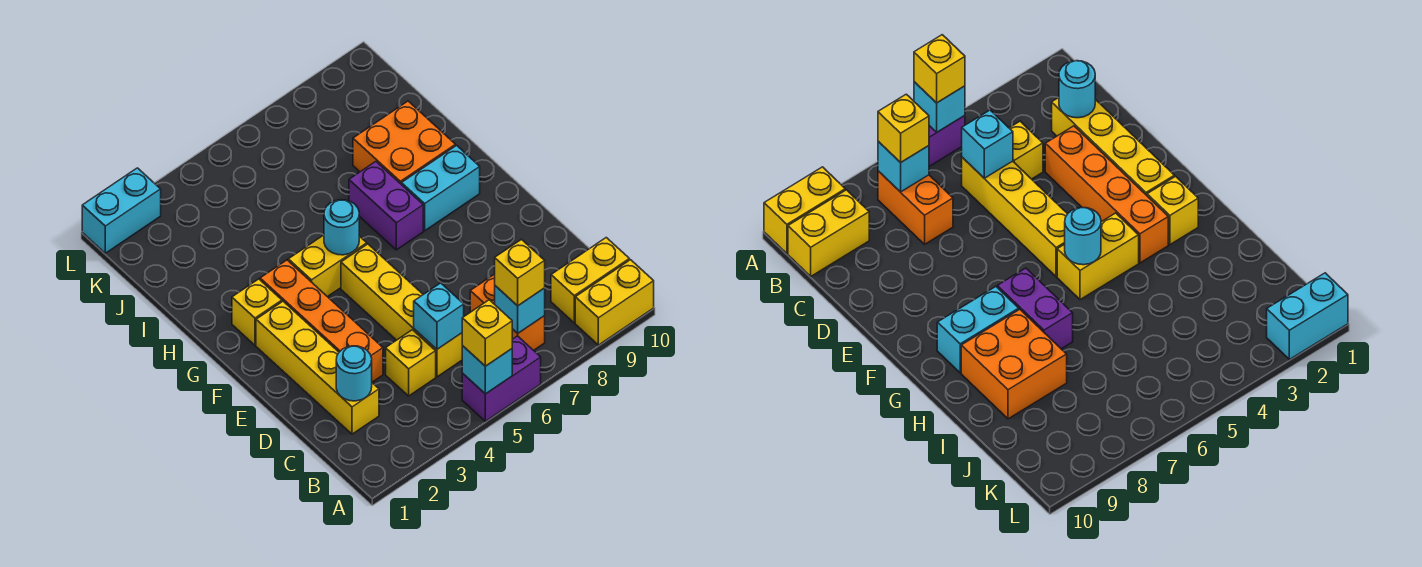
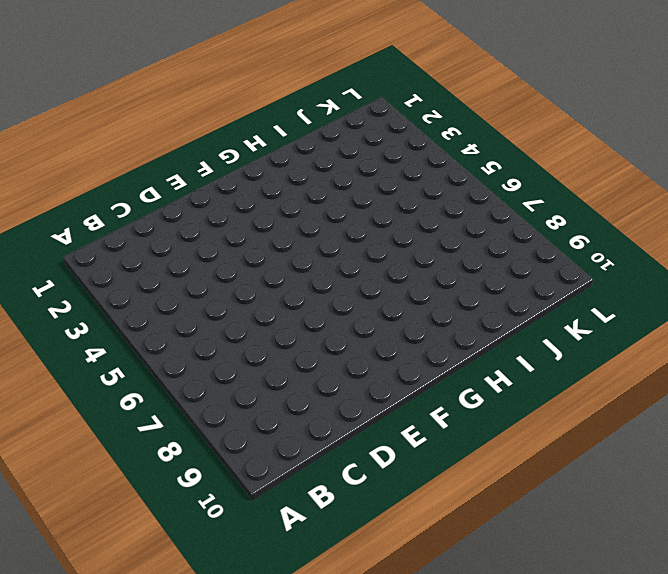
none -> purple 1x2 brick [462,336,541,421]
none -> yellow 1x2 brick [575,260,654,345]
none -> orange 1x2 brick [470,274,545,351]

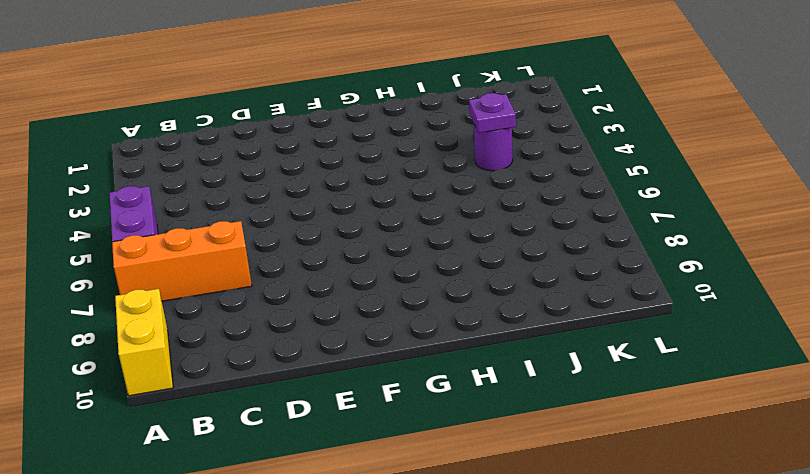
orange 1x3 brick [112,221,252,301] -> orange 1x2 brick [470,274,545,351]
purple 1x1 round brick [474,125,513,171] -> none
purple 1x1 plate [469,93,516,133] -> none
none -> yellow 1x2 brick [551,238,629,323]
none -> yellow 1x4 brick [256,301,379,434]
none -> yellow 1x1 brick [386,330,436,396]

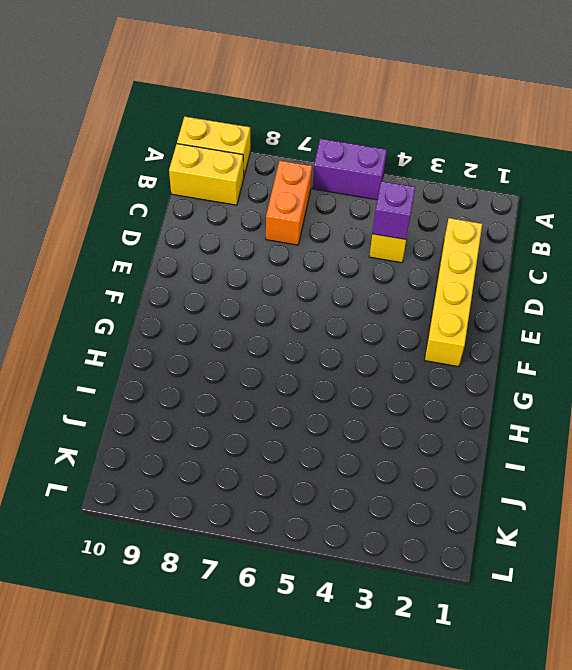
purple 1x1 brick [372,181,415,239] -> none
none -> yellow 1x4 brick [341,244,462,377]
none -> orange 1x4 brick [260,260,383,382]
none -> yellow 1x1 brick [232,279,282,345]

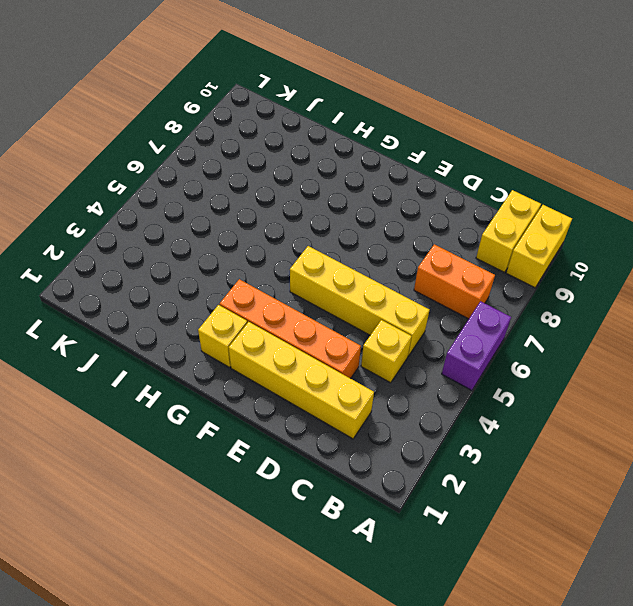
none -> yellow 1x2 brick [288,235,367,297]
none -> purple 1x2 brick [349,162,423,250]
none -> cyan 1x2 brick [401,145,480,231]

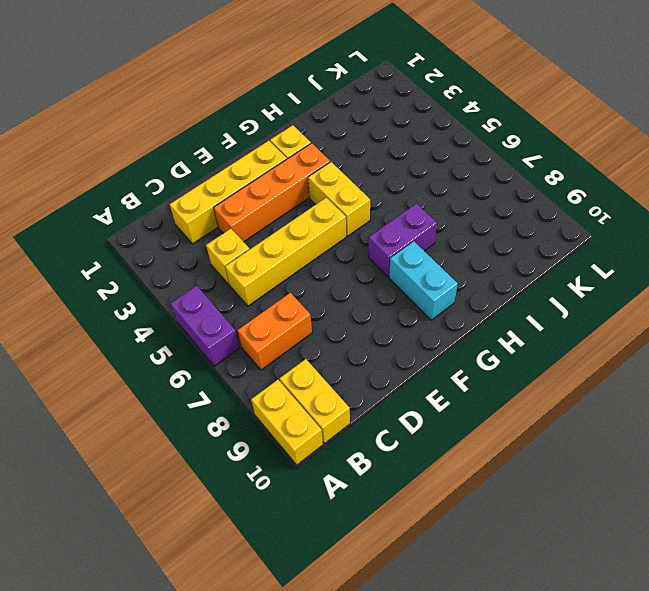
none -> orange 2x2 brick [353,101,455,184]
none -> cyan 1x2 brick [82,168,161,253]
none -> cyan 1x1 brick [462,346,512,394]

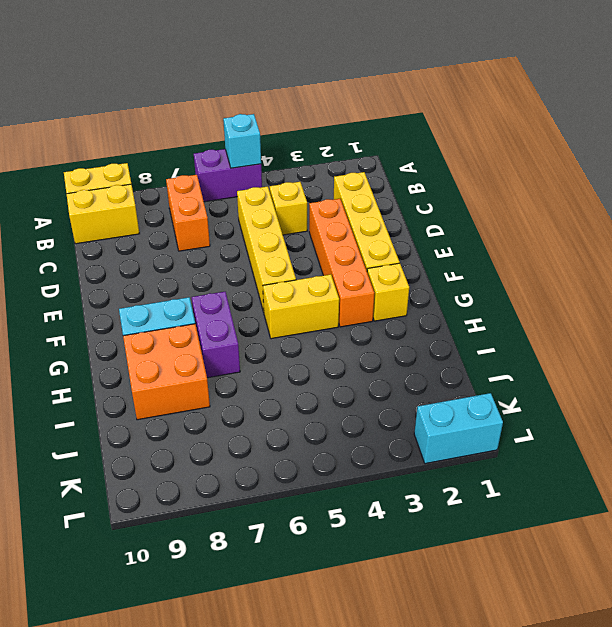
none -> cyan 1x1 brick [495,286,545,333]
none -> cyan 1x1 round brick [336,346,372,401]
none -> cyan 1x1 brick [414,283,464,349]

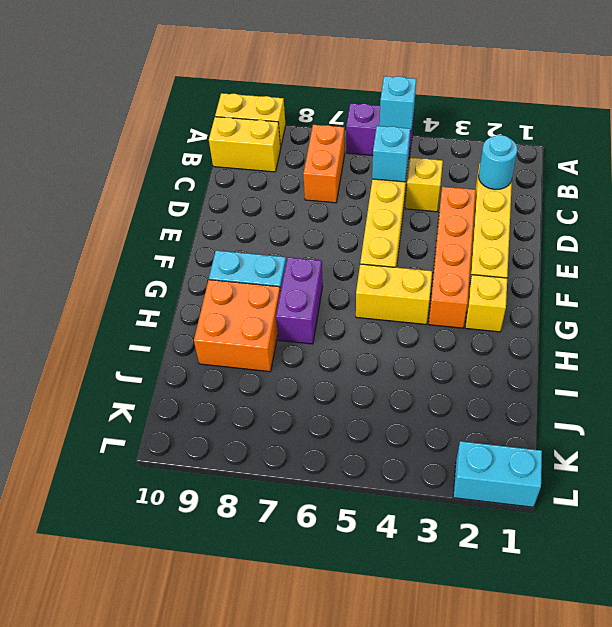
none -> cyan 1x1 brick [495,286,545,333]
none -> cyan 1x1 round brick [324,200,359,255]
none -> yellow 1x1 brick [462,300,512,366]

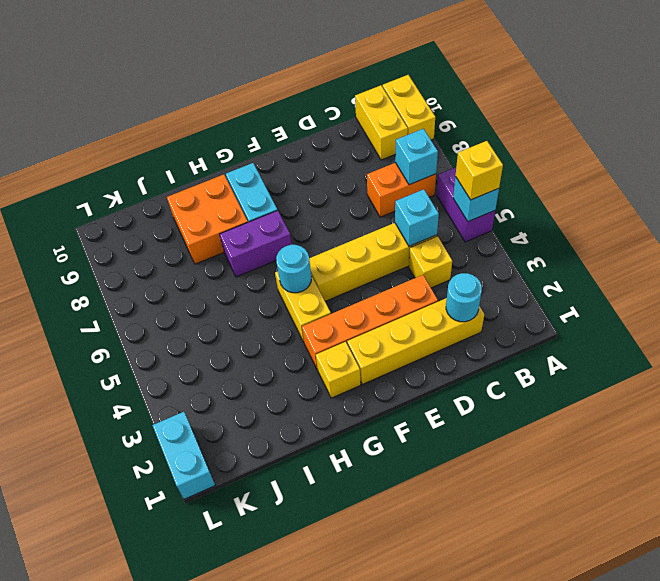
none -> yellow 1x1 brick [495,239,545,306]

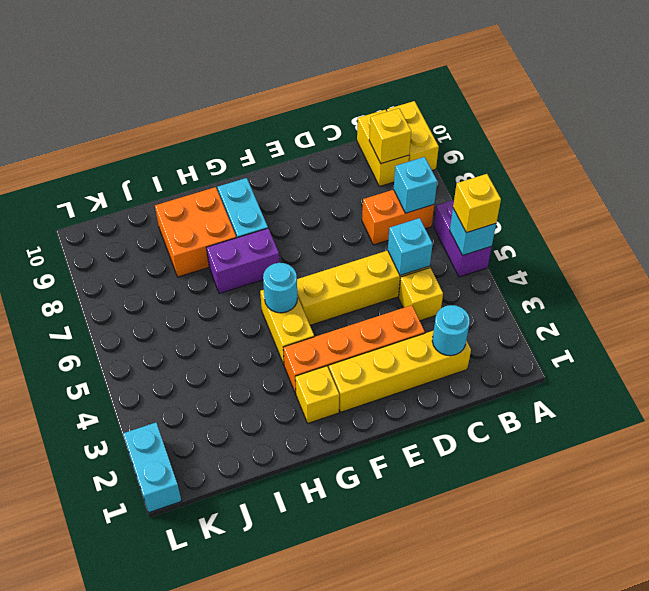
yellow 1x1 brick [369,108,411,164] -> yellow 1x1 brick moved to [495,239,545,306]

